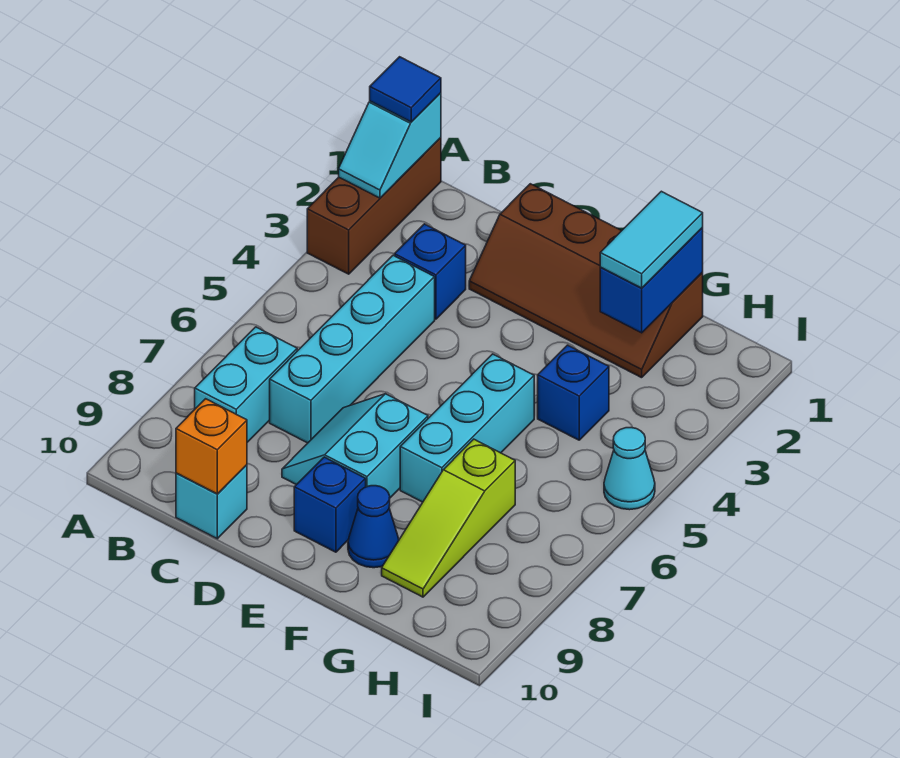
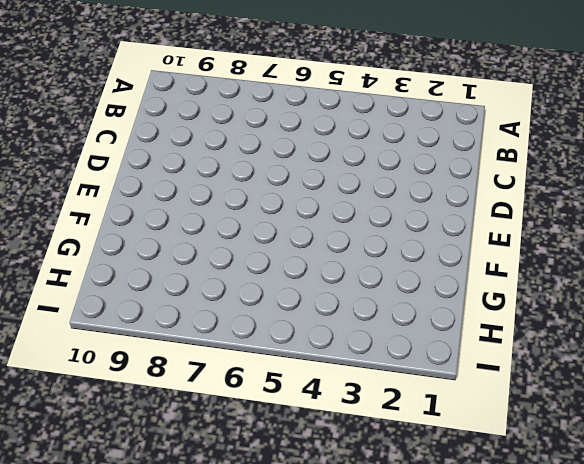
none -> brown 1x3 brick [307,138,441,274]
none -> cyan 1x2 brick [195,327,297,442]
none -> blue 1x1 brick [395,224,466,319]

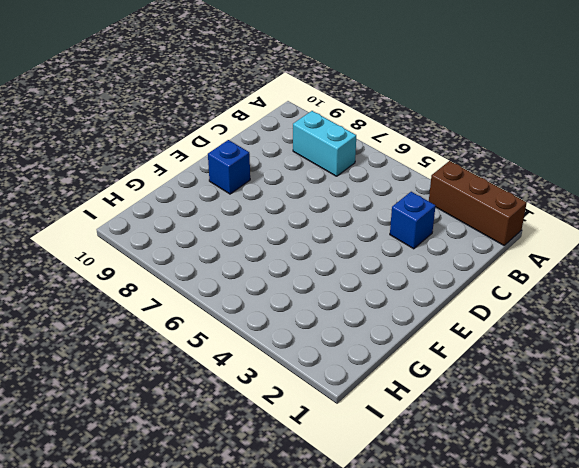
none -> cyan 1x4 brick [270,255,435,443]
none -> cyan 1x1 brick [176,465,247,539]
none -> brown 2x4 slope [469,184,703,378]

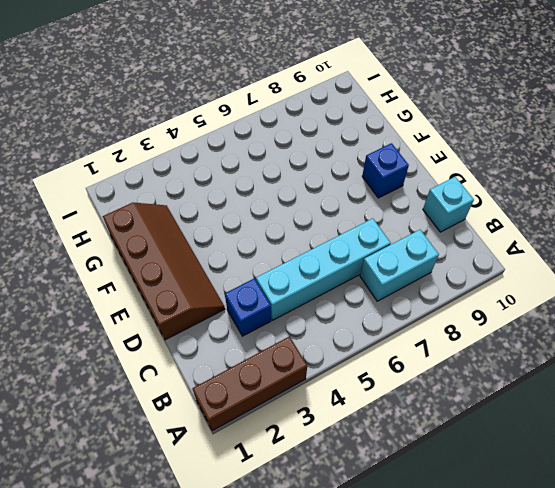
none -> cyan 2x2 slope [282,394,428,498]
none -> cyan 1x3 brick [400,354,534,502]
none -> blue 1x1 cone [348,486,399,568]

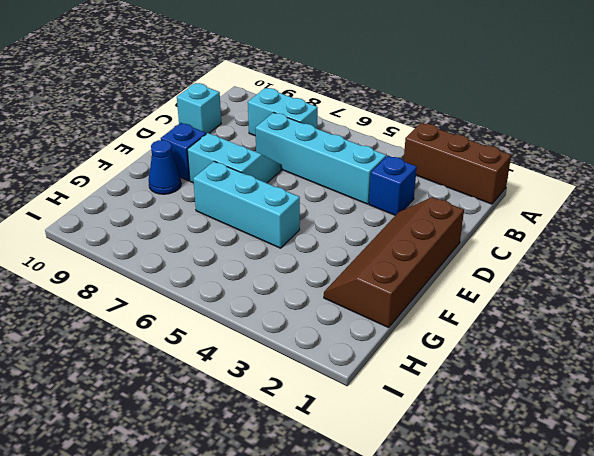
none -> blue 1x1 brick [538,345,609,440]
none -> lime 1x3 slope [382,439,515,597]
none -> cyan 1x1 cone [604,428,655,510]

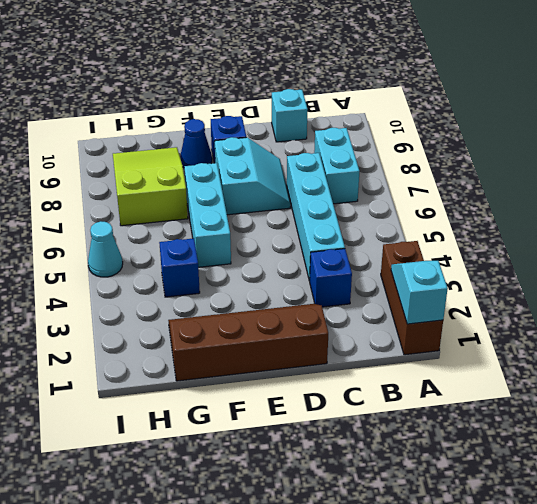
lime 2x3 slope [113,147,188,226] -> lime 1x3 slope [382,439,515,597]
none -> orange 1x1 brick [176,399,247,494]
none -> blue 1x2 brick [600,228,703,333]
none -> blue 1x1 tile [370,57,441,122]

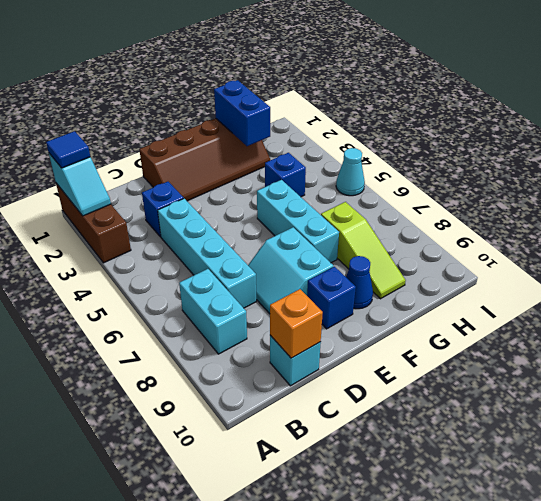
none -> cyan 1x2 tile [600,191,703,288]

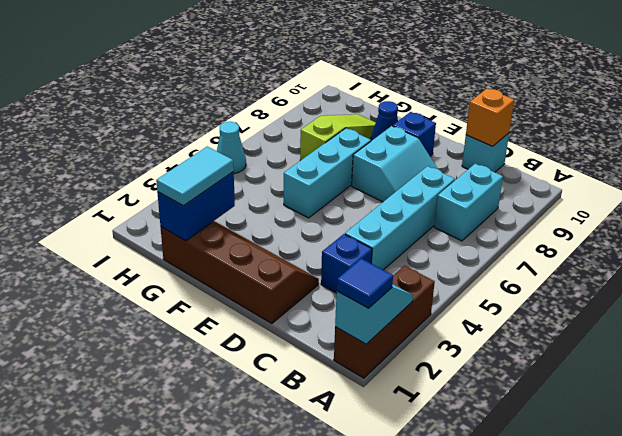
none -> blue 1x1 brick [538,345,609,440]

